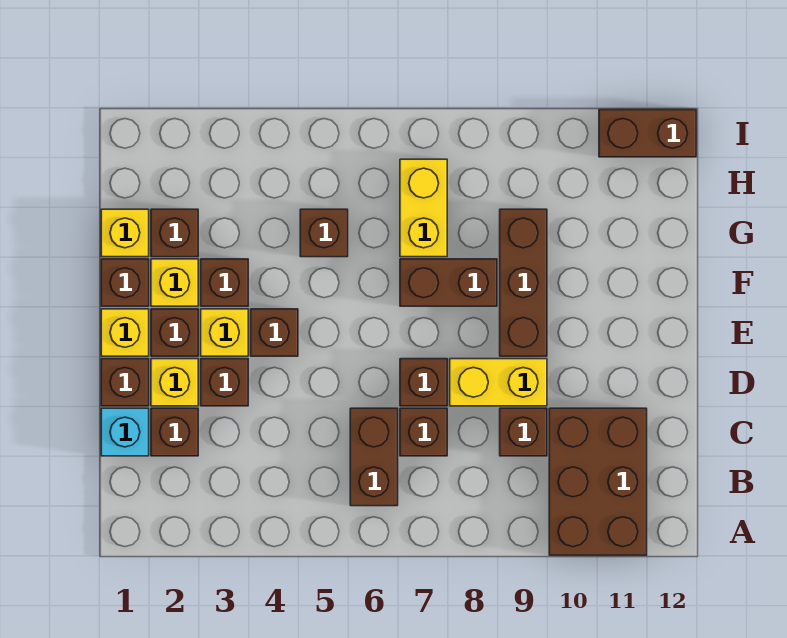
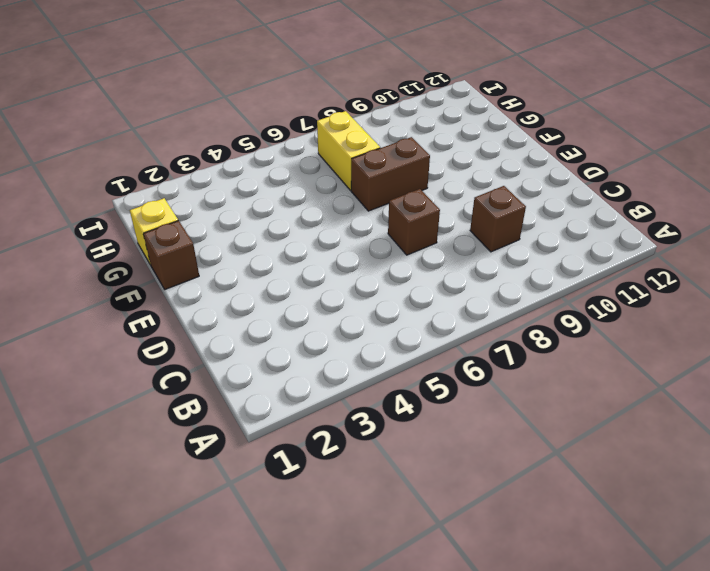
none -> brown 2x3 brick [549,408,647,555]
none -> brown 1x2 brick [350,408,398,506]
none -> cyan 1x1 brick [101,408,149,456]

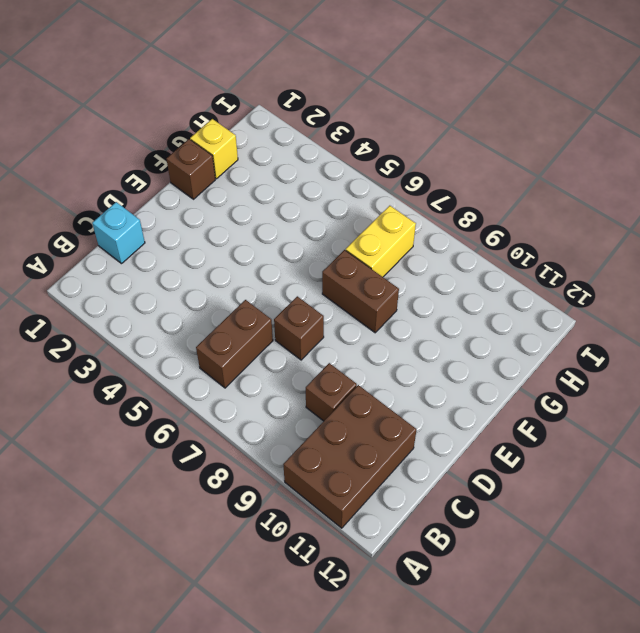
none -> brown 1x1 brick [151,408,198,456]
none -> brown 1x1 brick [400,408,447,456]
none -> brown 1x1 brick [101,359,149,406]

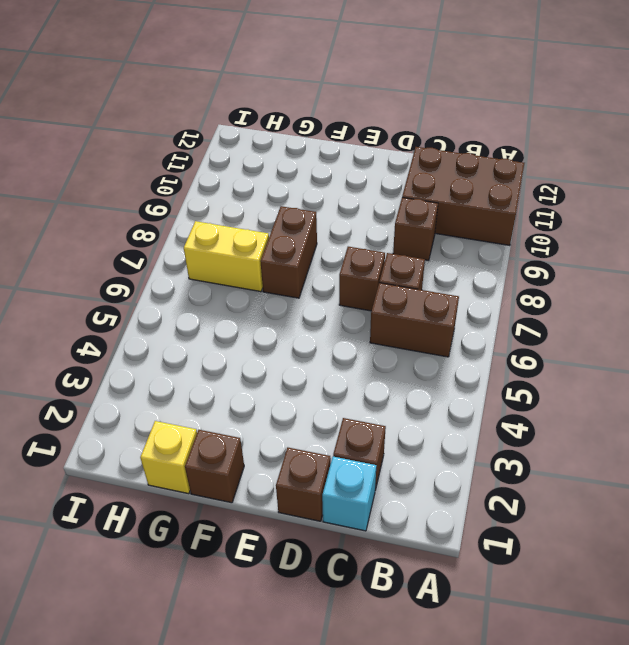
none -> yellow 1x1 brick [151,359,198,406]
none -> brown 1x1 brick [201,359,248,406]
none -> yellow 1x2 brick [450,359,547,406]

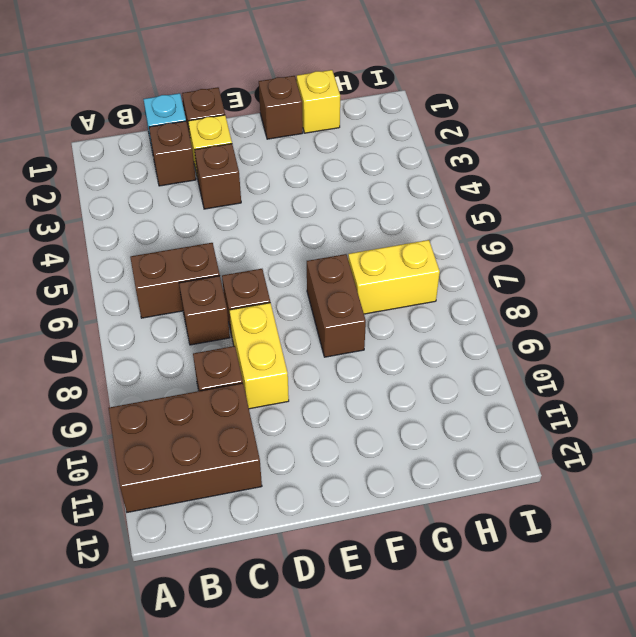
none -> yellow 1x1 brick [101,309,149,356]
none -> brown 1x1 brick [151,309,198,356]
none -> yellow 1x1 brick [201,309,248,356]

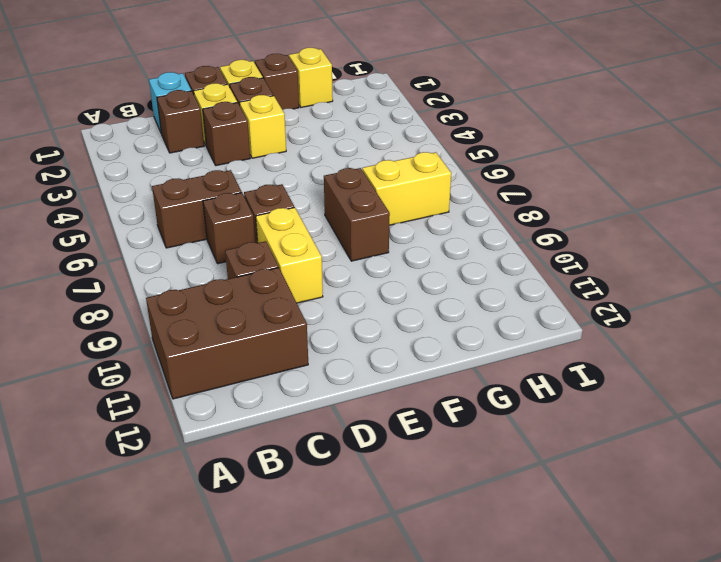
none -> brown 1x1 brick [251,309,298,356]
none -> brown 1x3 brick [500,209,547,356]
none -> yellow 1x1 brick [151,259,198,306]

